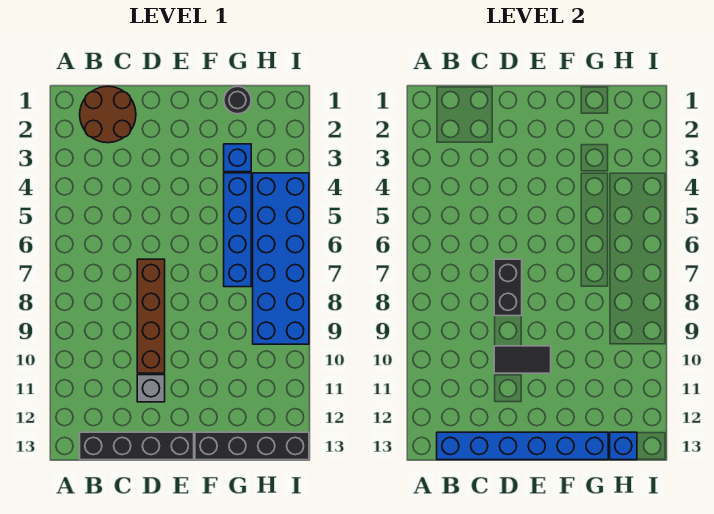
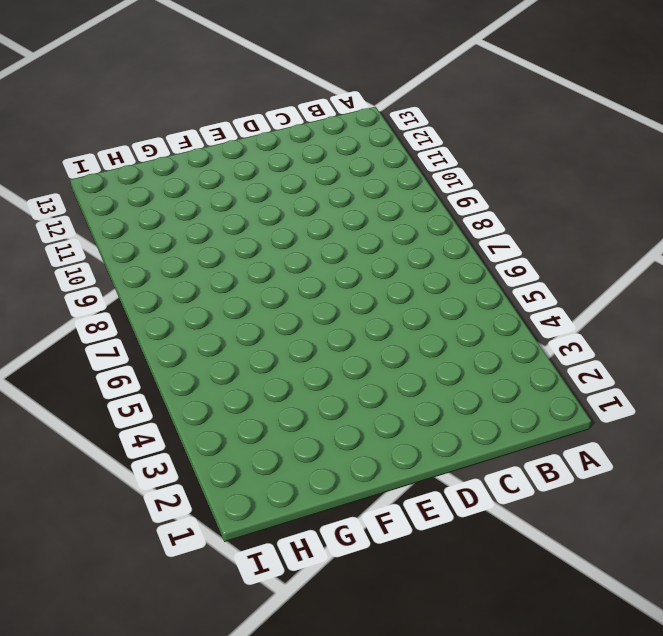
none -> brown 2x2 round brick [80,86,136,143]
none -> black 1x4 brick [80,432,194,460]
none -> brown 1x4 brick [137,259,165,373]

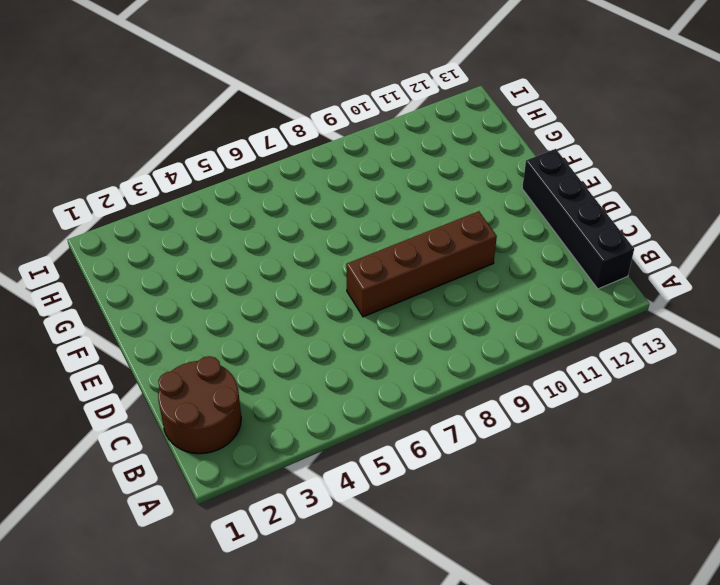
none -> grey 1x1 brick [137,375,165,402]
none -> black 1x4 brick [195,432,309,460]
none -> black 1x1 round brick [224,86,251,114]

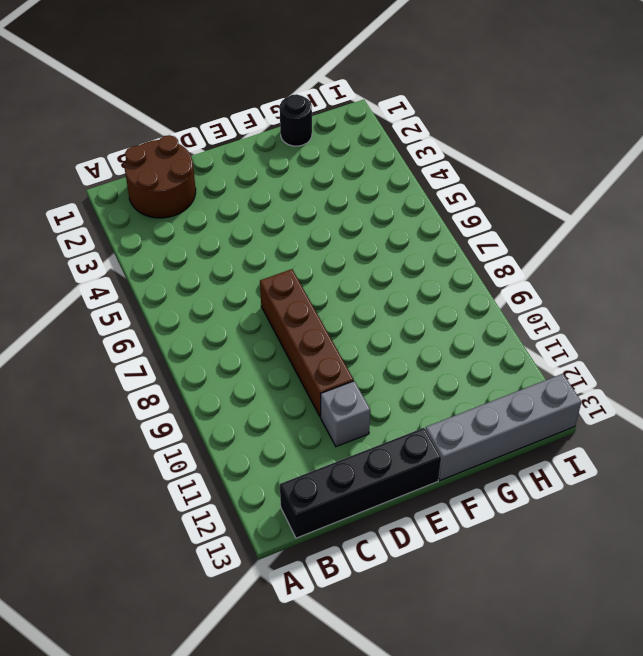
grey 1x4 brick [426,374,581,480] -> black 1x4 brick [195,432,309,460]
none -> blue 1x1 brick [224,144,251,172]
none -> blue 1x4 brick [224,173,251,287]
none -> blue 2x6 brick [253,173,309,344]

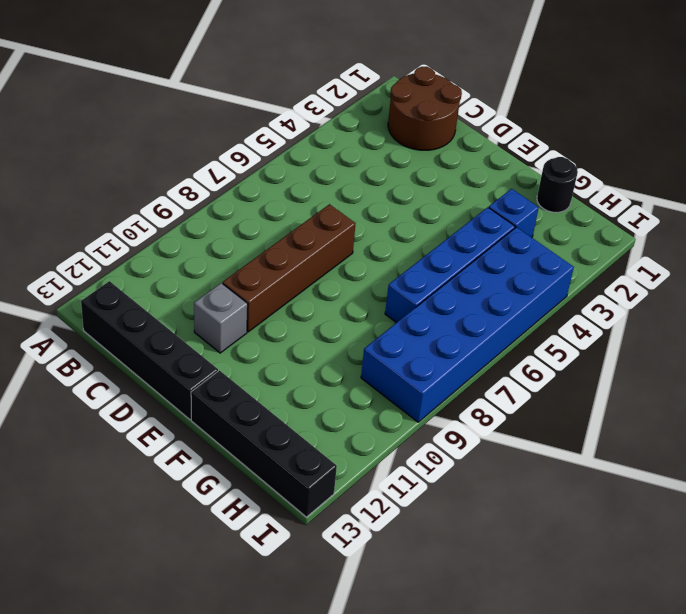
none -> blue 1x6 brick [437,432,608,460]
none -> black 1x2 brick [494,259,522,316]
none -> black 1x2 tile [494,346,551,373]

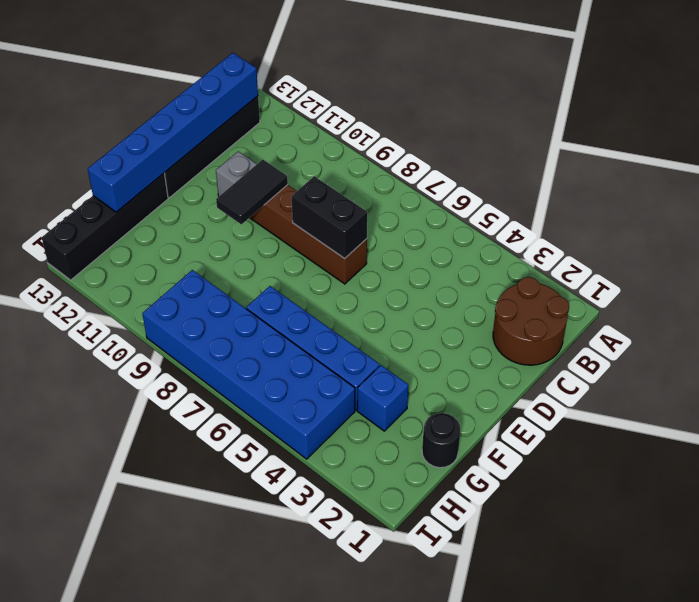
none -> blue 1x1 brick [610,432,637,460]

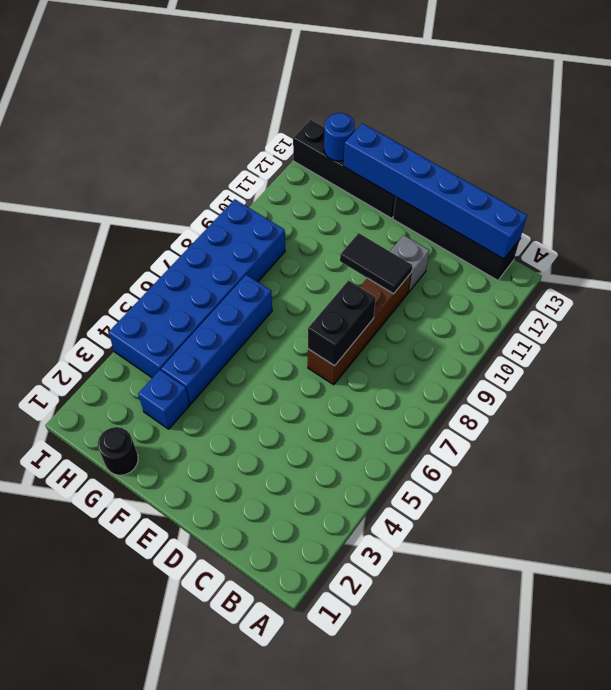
blue 1x1 round brick [324,113,355,161] -> blue 1x1 brick [610,432,637,460]
none -> brown 2x2 round brick [80,86,136,143]

